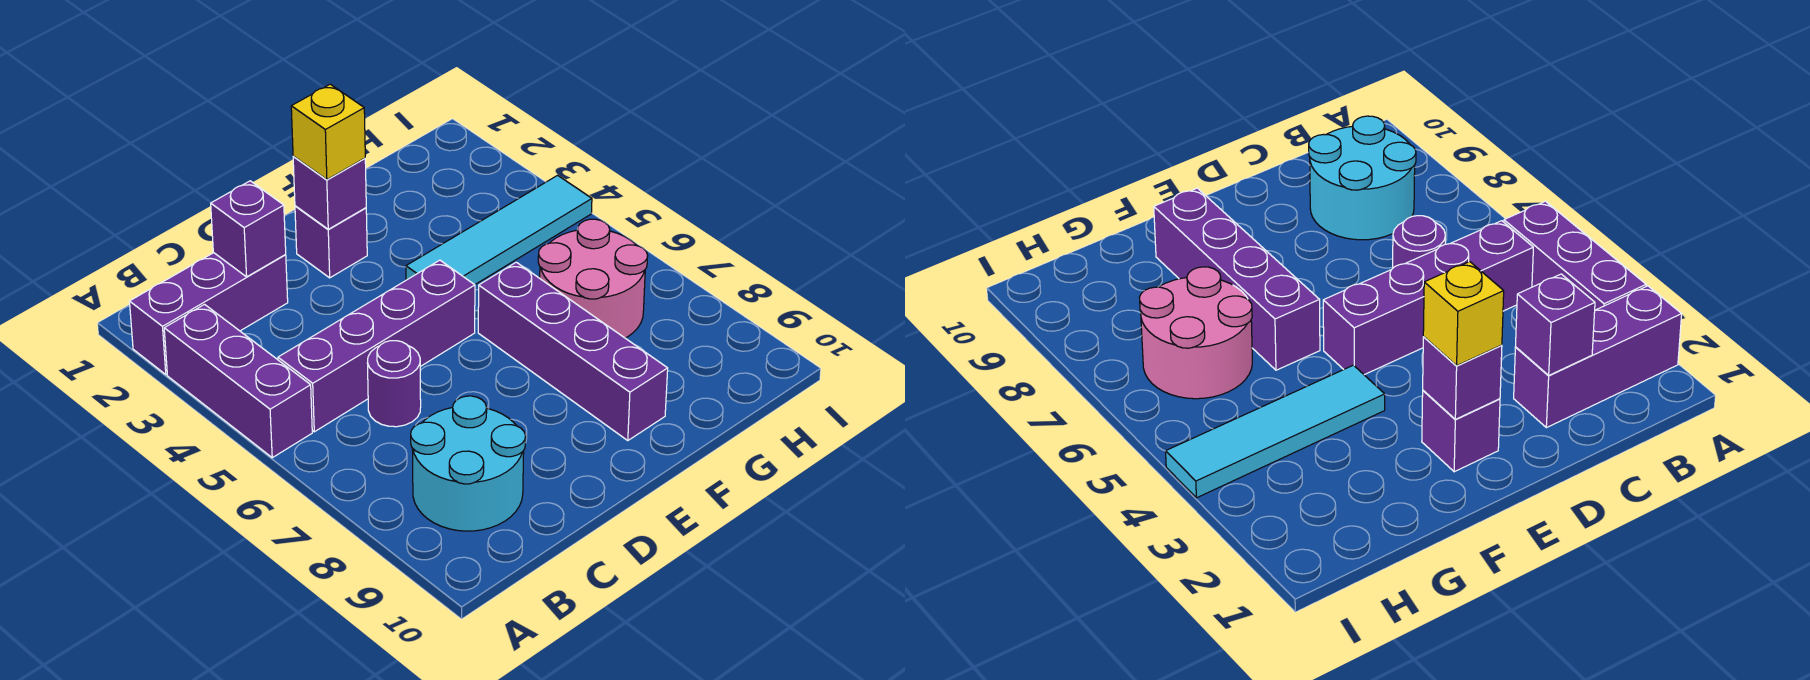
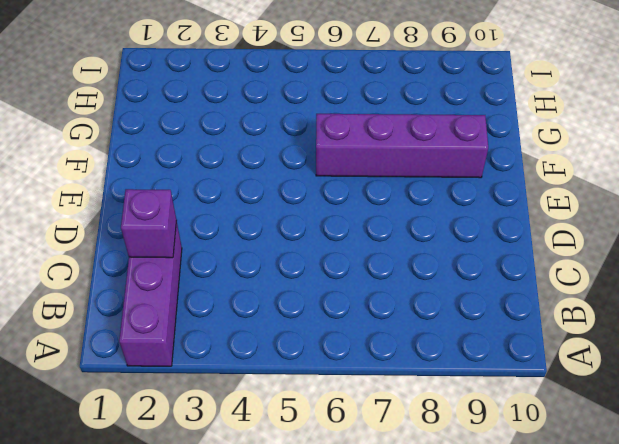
none -> purple 1x3 brick [164,305,312,458]
none -> purple 1x4 brick [278,260,475,432]
none -> cyan 2x2 round brick [411,396,526,531]

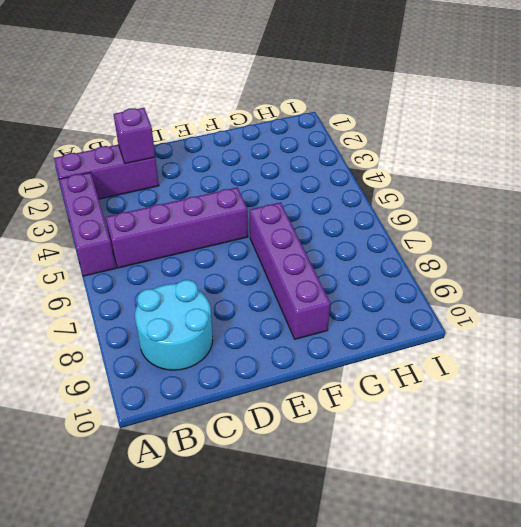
none -> purple 1x1 round brick [368,341,421,427]
none -> purple 1x1 brick [295,206,367,278]
none -> cyan 1x4 tile [406,175,592,285]

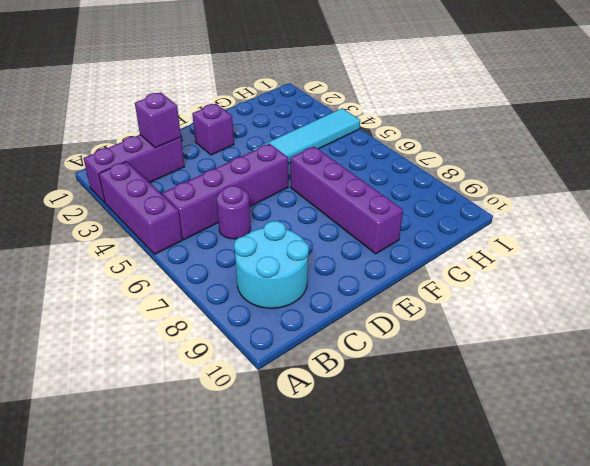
none -> pink 2x2 round brick [538,219,648,338]
none -> purple 1x1 brick [293,156,366,229]
none -> yellow 1x1 brick [291,84,365,180]

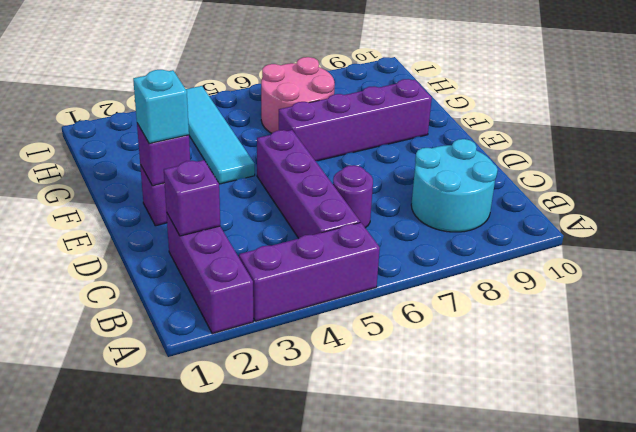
cyan 1x1 brick [133,70,189,144] -> yellow 1x1 brick [291,84,365,180]

